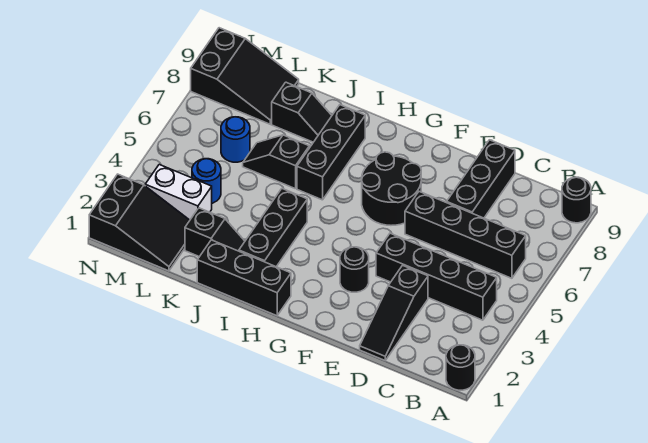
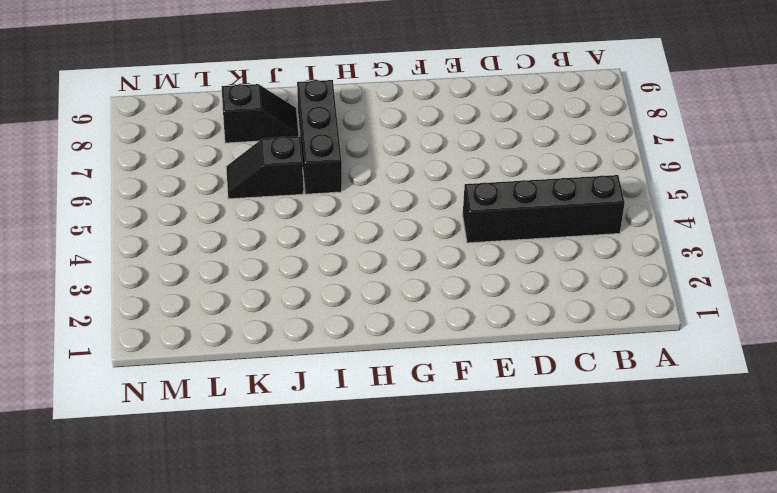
none -> black 1x1 round brick [446,345,475,390]
none -> black 1x1 round brick [562,177,591,223]
none -> black 1x4 brick [405,192,526,278]

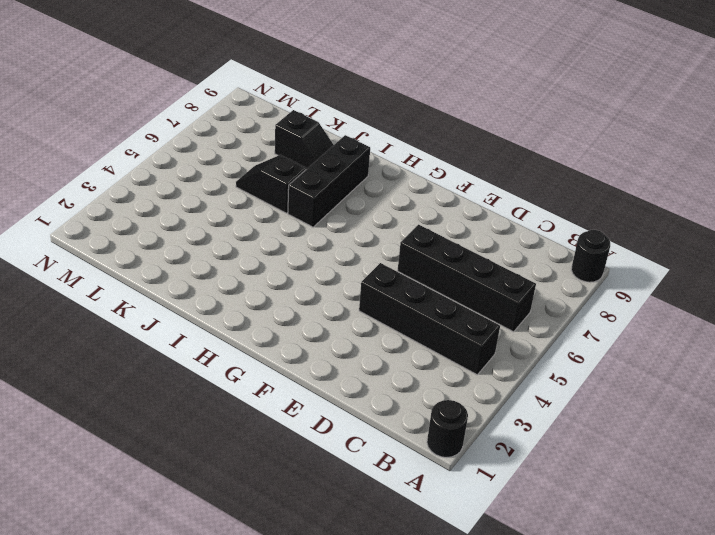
none -> black 1x3 slope [360,265,428,360]
none -> black 1x3 brick [447,140,515,218]
none -> black 1x1 round brick [340,247,369,292]

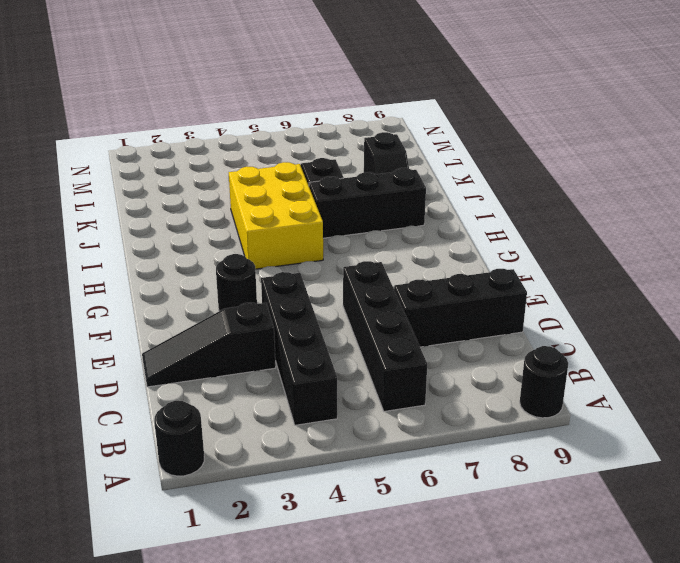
yellow 2x3 brick [228,162,323,269] -> black 1x3 brick [239,189,307,267]
none -> black 2x2 round brick [362,152,421,225]
none -> black 1x3 brick [197,240,291,316]
none -> black 1x2 slope [185,208,245,257]

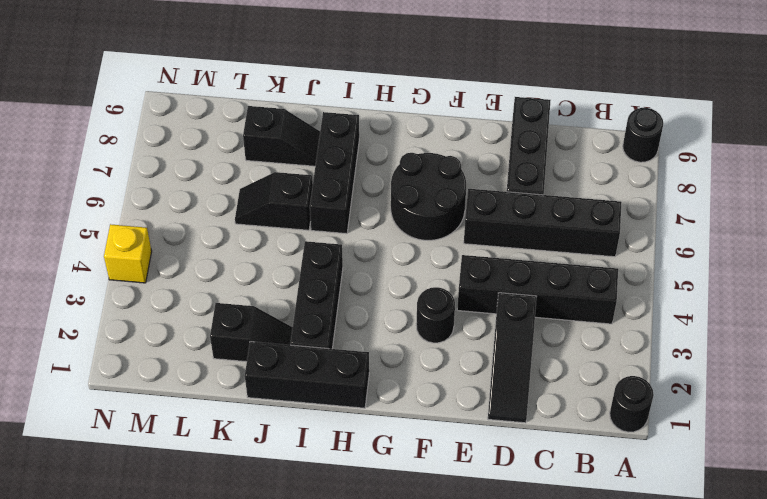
yellow 1x1 brick [104,224,152,283] -> none
none -> black 2x3 slope [89,174,190,271]
none -> white 1x2 brick [145,165,212,220]
none -> blue 1x1 round brick [192,159,221,203]

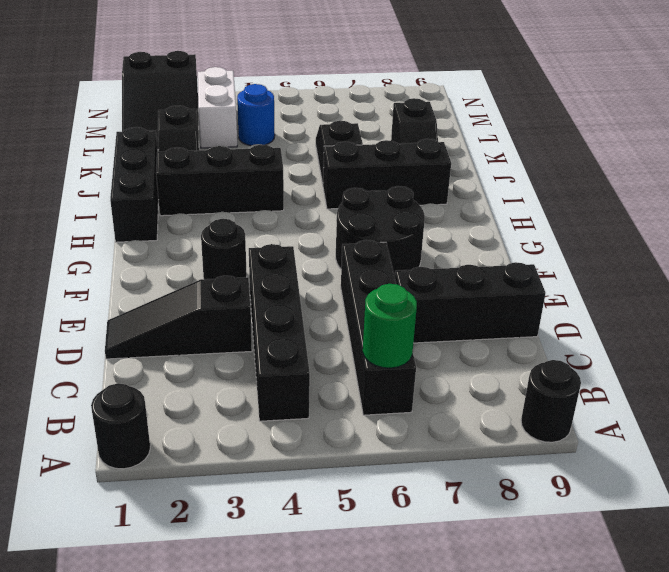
green 1x1 round brick [363,284,417,368] -> none
none -> blue 1x1 round brick [221,117,250,162]
none -> black 2x3 slope [191,28,299,124]

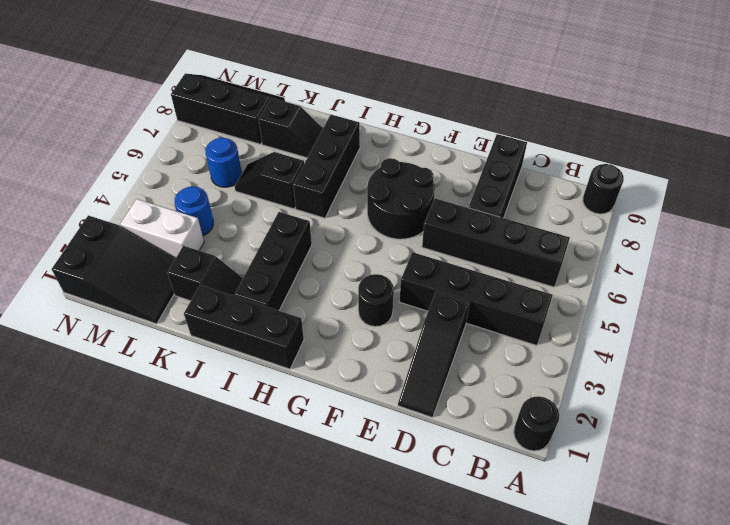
black 2x3 slope [171,74,285,144] -> black 2x3 slope turned to [191,28,299,124]

